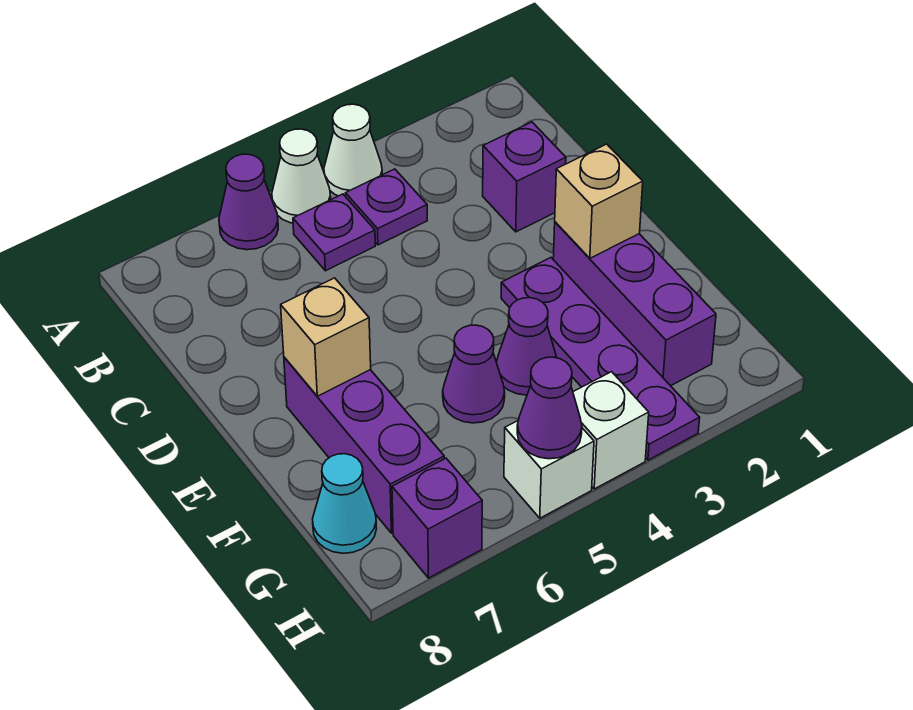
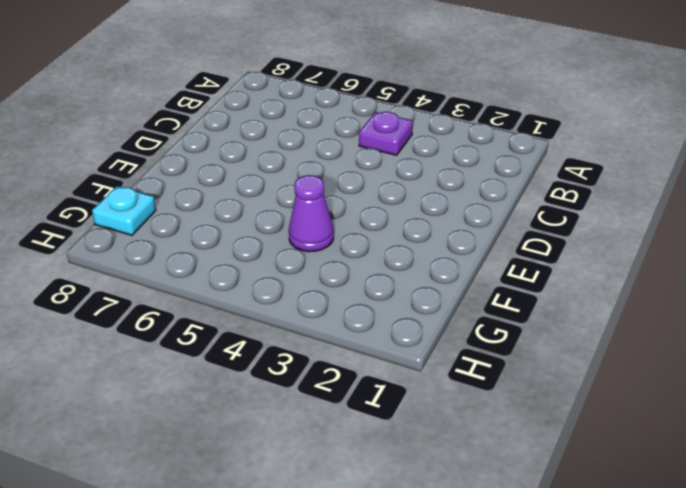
cyan 1x1 plate [92,186,156,235] -> cyan 1x1 cone [313,454,377,553]
none -> white 1x1 cone [324,104,382,197]
none -> white 1x1 cone [272,129,331,223]
none -> purple 1x1 cone [219,154,278,250]

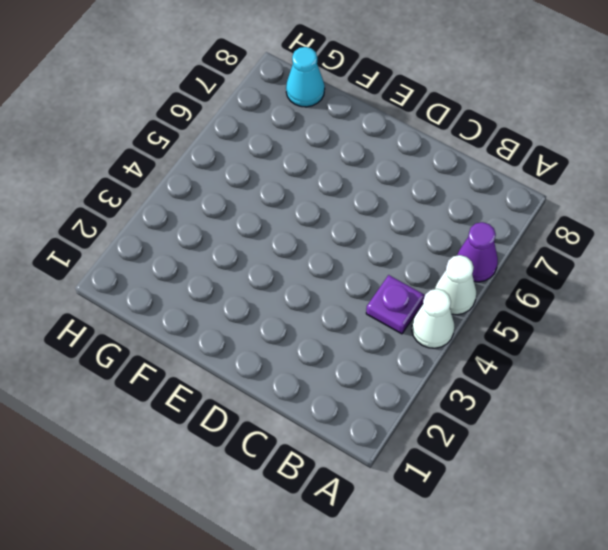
none -> purple 1x1 plate [293,194,375,271]
none -> purple 1x1 brick [483,122,566,232]
none -> purple 1x3 brick [553,222,716,386]

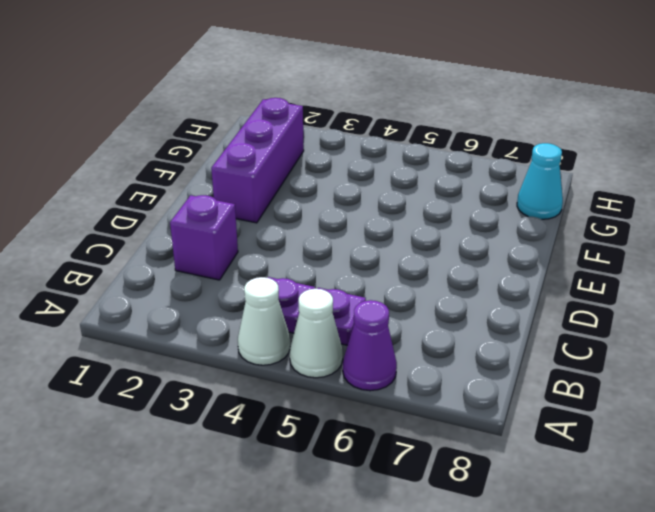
none -> purple 1x4 plate [501,258,700,460]
none -> purple 1x3 brick [284,357,444,533]
none -> purple 1x1 cone [496,298,557,395]

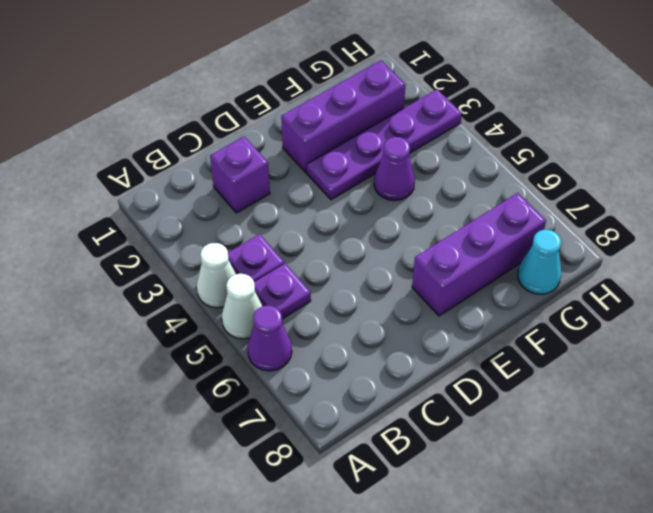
none -> purple 1x1 cone [443,325,505,423]
none -> white 1x1 brick [573,372,649,489]
none -> white 1x1 brick [504,421,594,518]

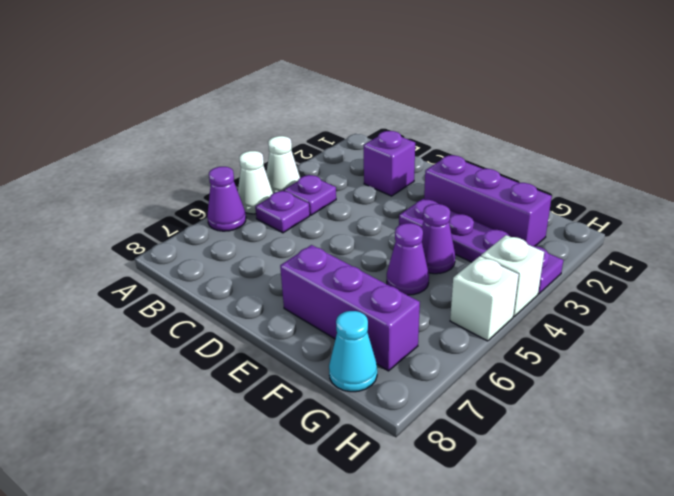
none -> purple 1x1 brick [392,458,482,578]
none -> tan 1x1 brick [555,144,643,258]
none -> tan 1x1 brick [281,278,371,396]

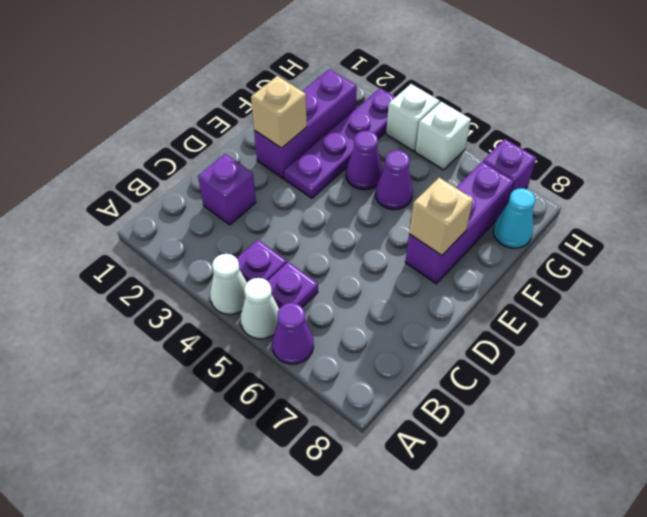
none -> purple 1x1 cone [517,357,582,459]

